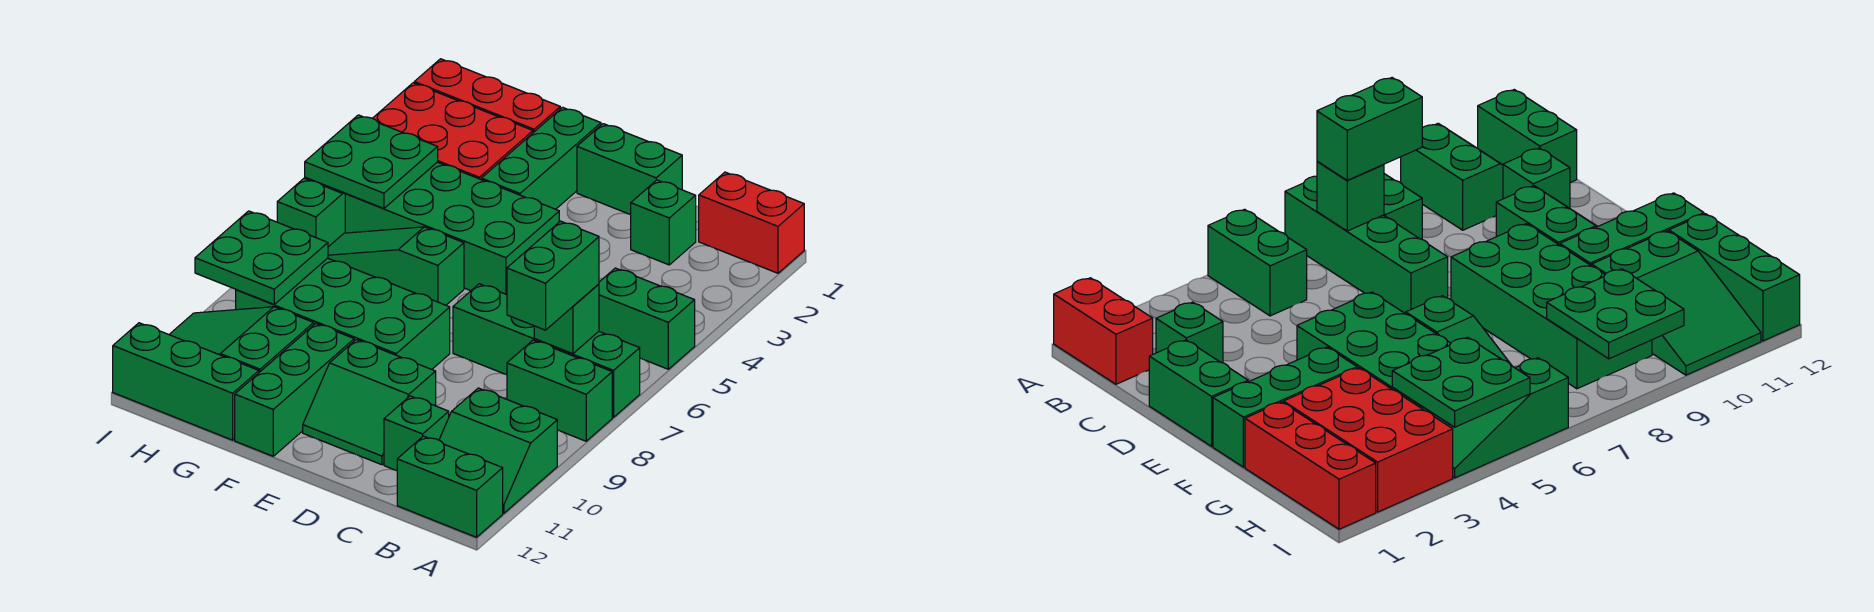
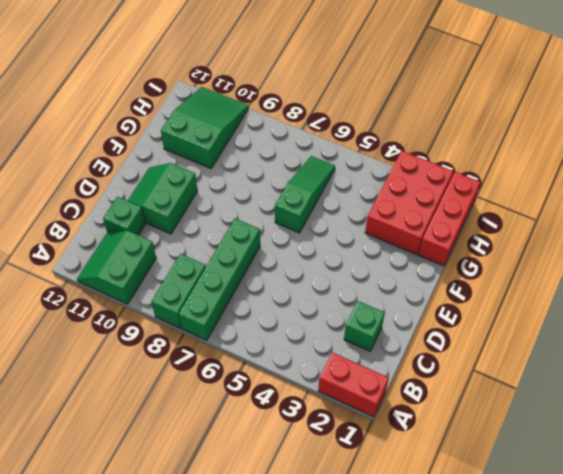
red 1x2 brick [318,352,389,417] -> red 1x2 brick turned to [699,172,804,273]
none -> green 1x2 brick [599,268,695,369]
none -> green 1x2 brick [397,436,503,537]
none -> green 1x2 brick [577,124,682,215]

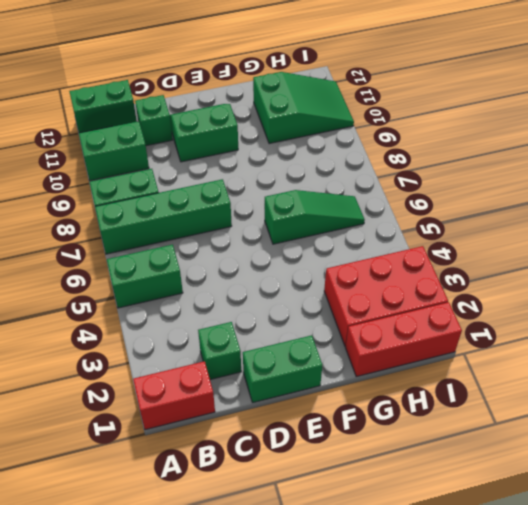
none -> green 2x4 brick [345,162,559,295]
none -> green 2x4 brick [236,258,450,369]
none -> green 1x3 brick [481,107,601,209]

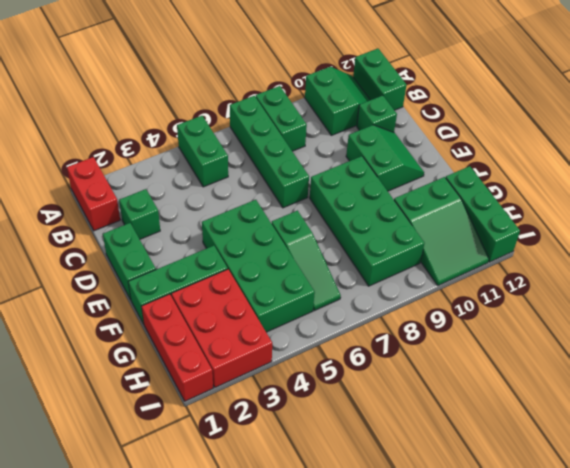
none -> green 1x3 brick [235,323,354,456]
none -> green 1x3 slope [277,178,346,247]
none -> green 1x1 brick [534,284,599,354]

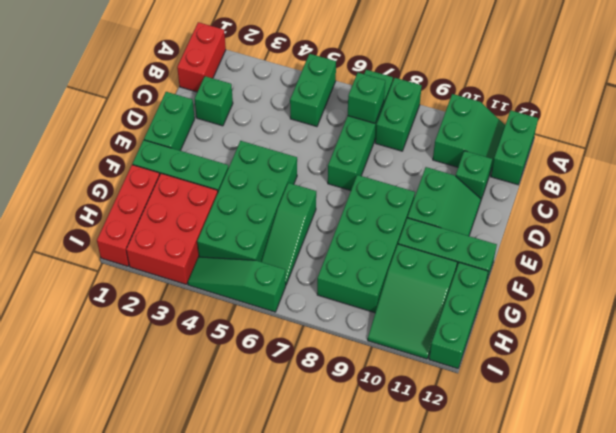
none -> green 2x2 plate [305,115,438,208]
none -> green 2x2 plate [195,211,328,304]
none -> green 1x2 brick [507,221,599,330]

